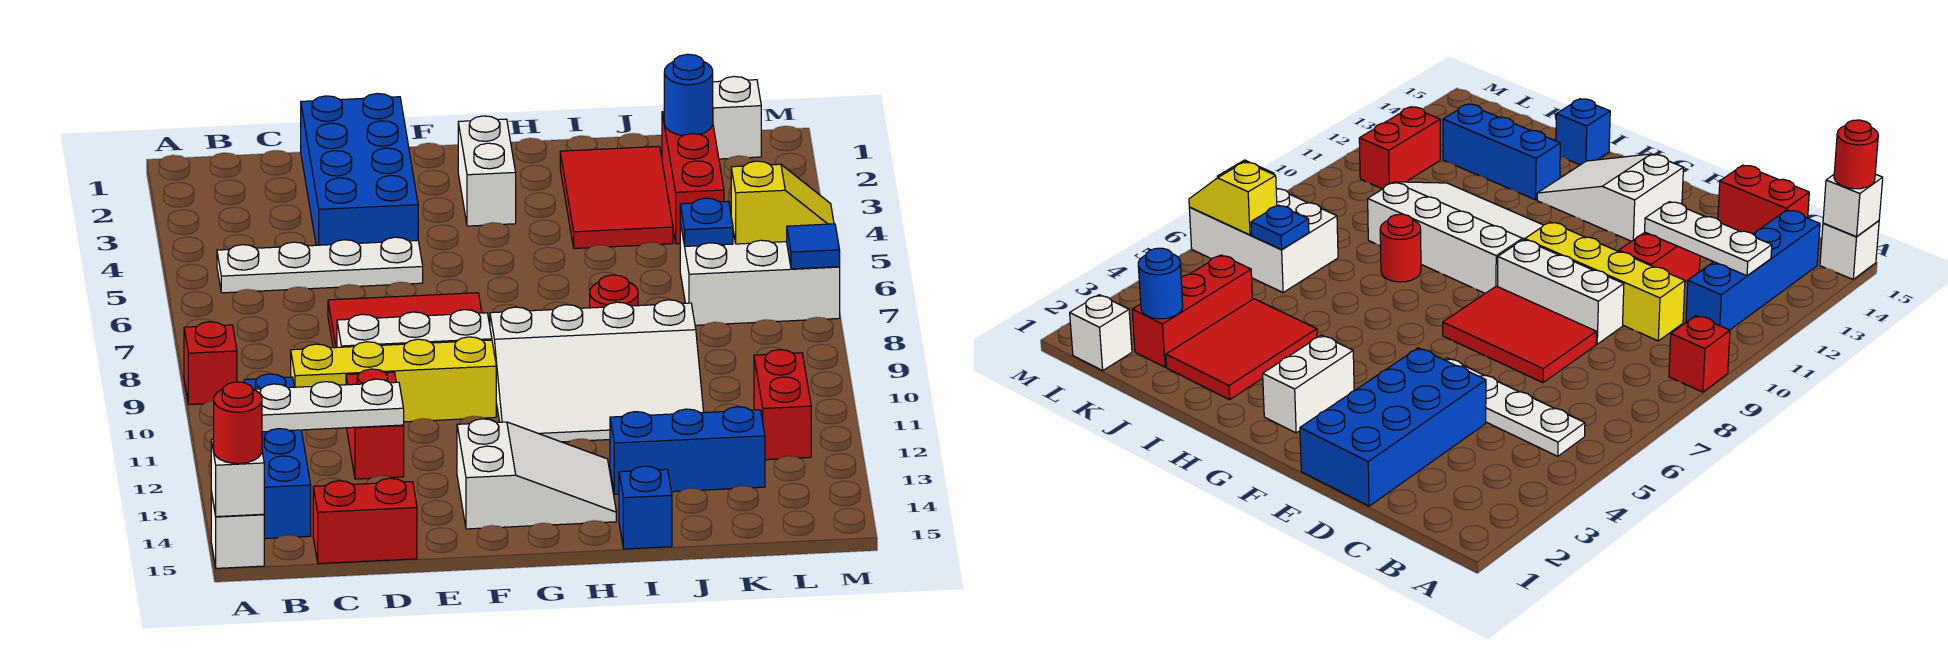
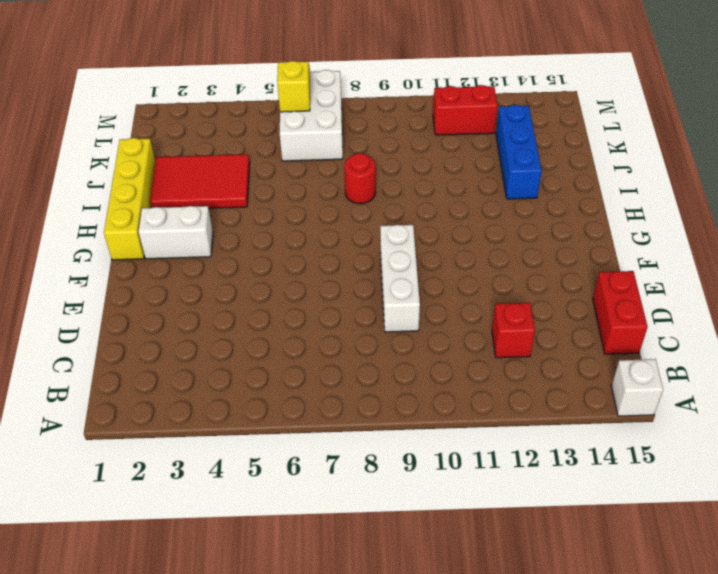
red 1x1 brick [492,303,535,358] -> red 1x1 brick moved to [184,322,237,405]
yellow 1x4 brick [104,138,155,260] -> yellow 1x4 brick moved to [291,337,496,422]
none -> white 1x4 plate [217,237,423,293]
none -> blue 1x4 brick [244,374,311,539]
none -> blue 2x4 brick [301,94,418,245]

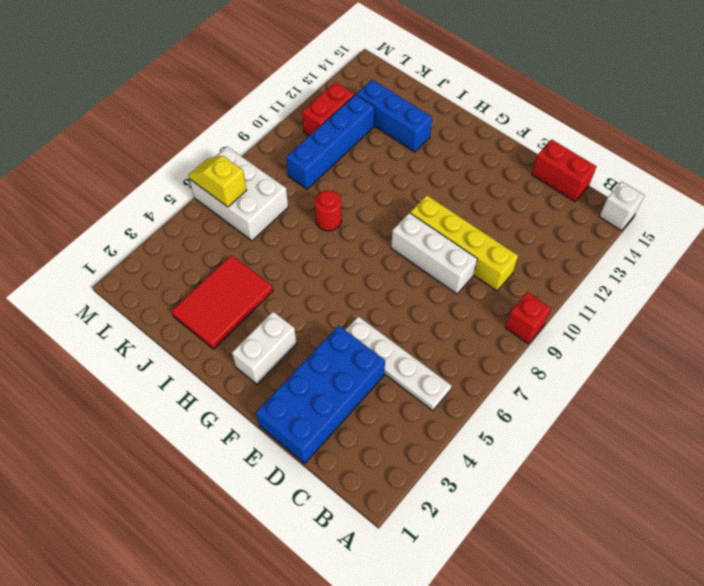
blue 1x4 brick [286,95,375,189] -> blue 1x4 brick moved to [244,374,311,539]
none -> red 2x3 tile [328,293,482,348]
none -> red 1x2 brick [346,369,404,479]
none -> white 2x3 slope [457,419,616,529]

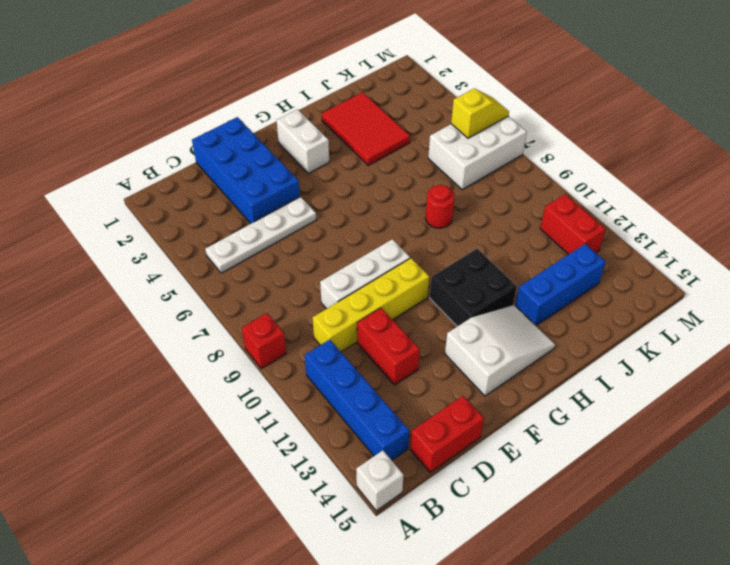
black 2x2 brick [430,249,517,326] -> white 3x4 slope [490,300,704,442]
none -> red 2x3 tile [328,293,482,348]
none -> blue 1x1 brick [619,466,672,549]
none -> red 1x3 brick [662,112,724,244]

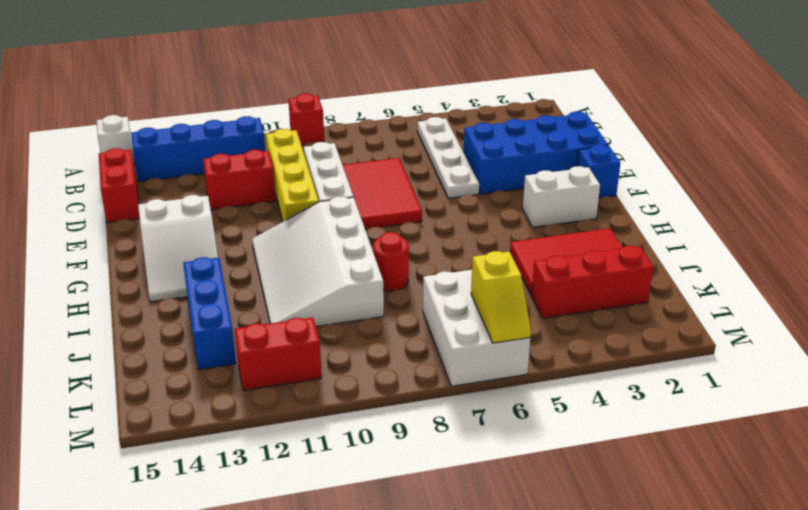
blue 1x1 brick [577,145,620,198] -> blue 1x1 brick moved to [619,466,672,549]
none -> white 1x1 brick [713,76,761,159]
none -> white 1x1 brick [211,439,264,517]
none -> white 1x3 plate [254,379,404,432]

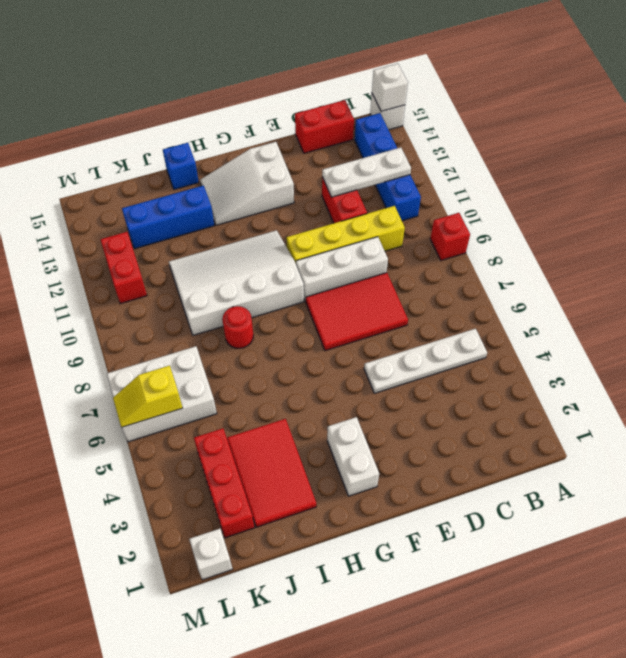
none -> blue 2x4 brick [301,94,418,245]
none -> blue 1x1 round brick [664,54,713,136]
none -> blue 1x1 plate [680,198,733,246]

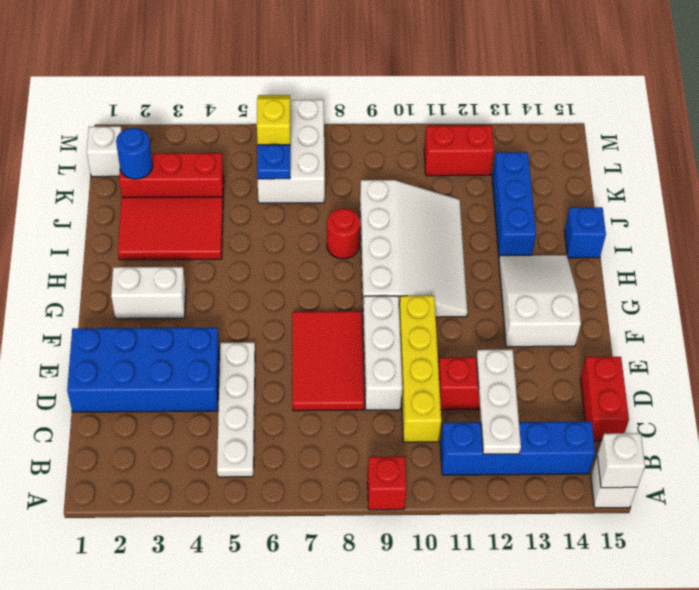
none -> blue 1x1 tile [787,224,840,269]
none -> red 1x1 round brick [214,382,262,464]

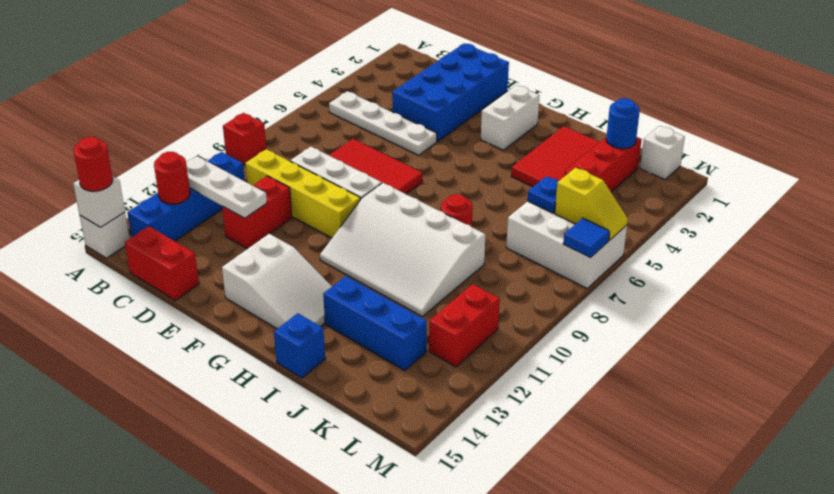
red 1x1 round brick [154,152,190,204] -> none

